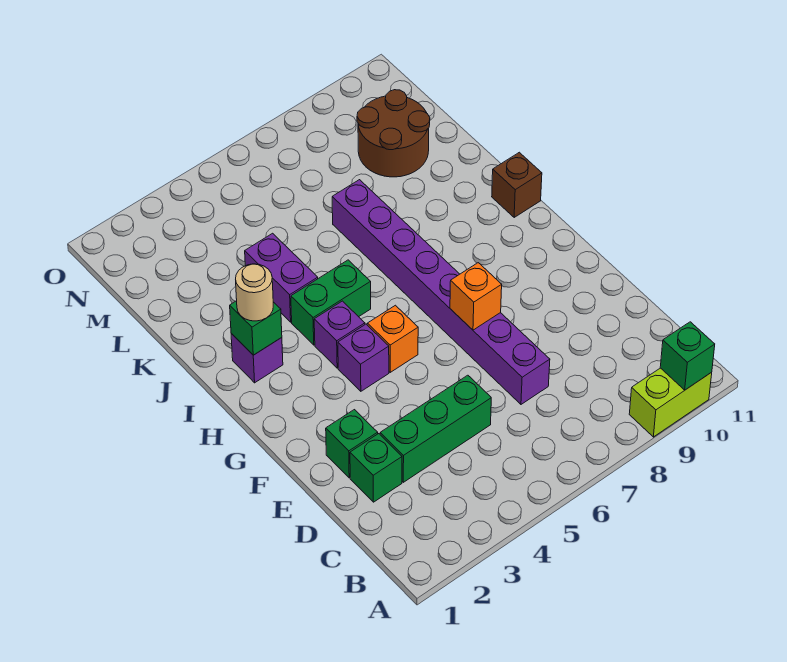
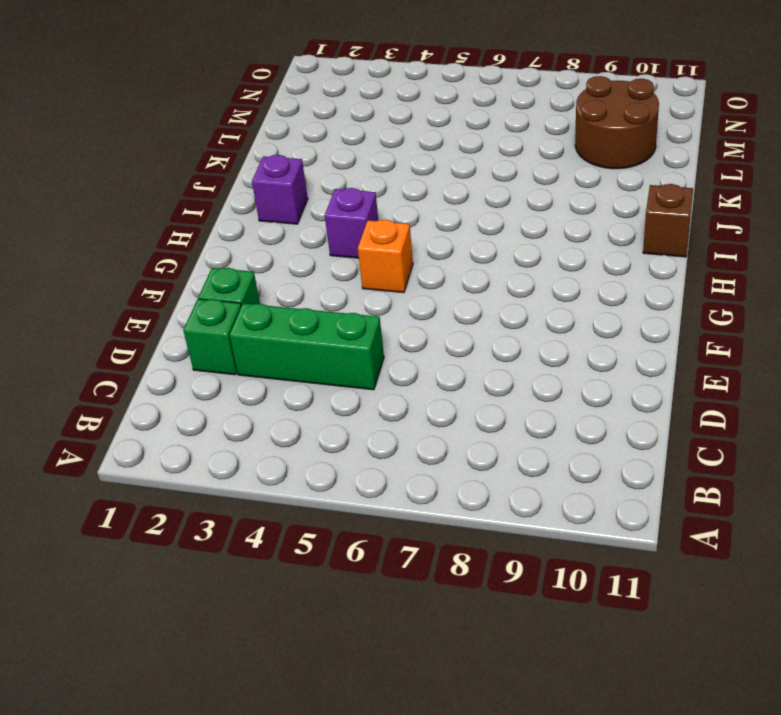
none -> lime 1x2 brick [629,368,712,437]
none -> purple 1x8 brick [332,180,550,404]
none -> purple 1x1 brick [338,324,389,391]

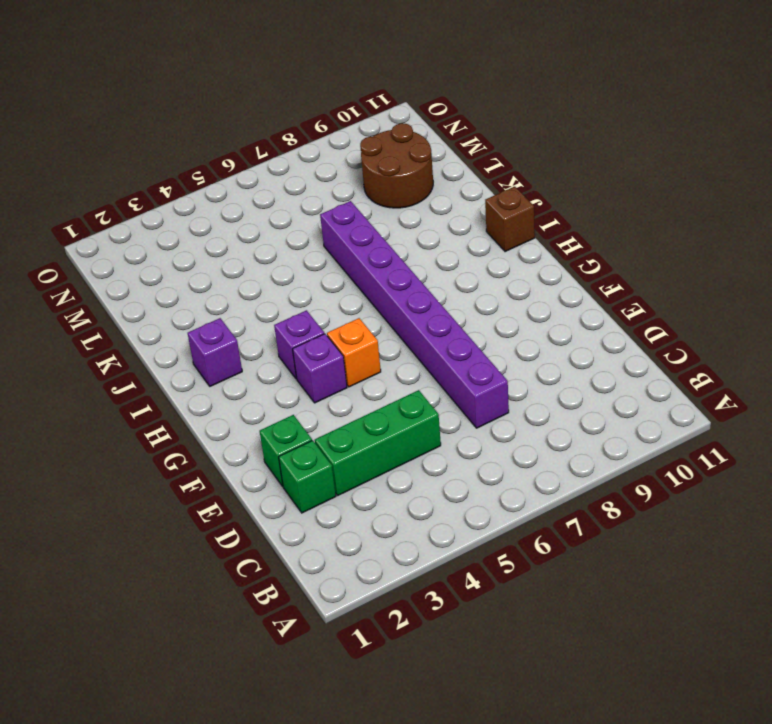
none -> lime 1x2 brick [629,368,712,437]
none -> green 1x2 brick [291,260,371,345]
none -> purple 1x2 brick [245,233,318,322]

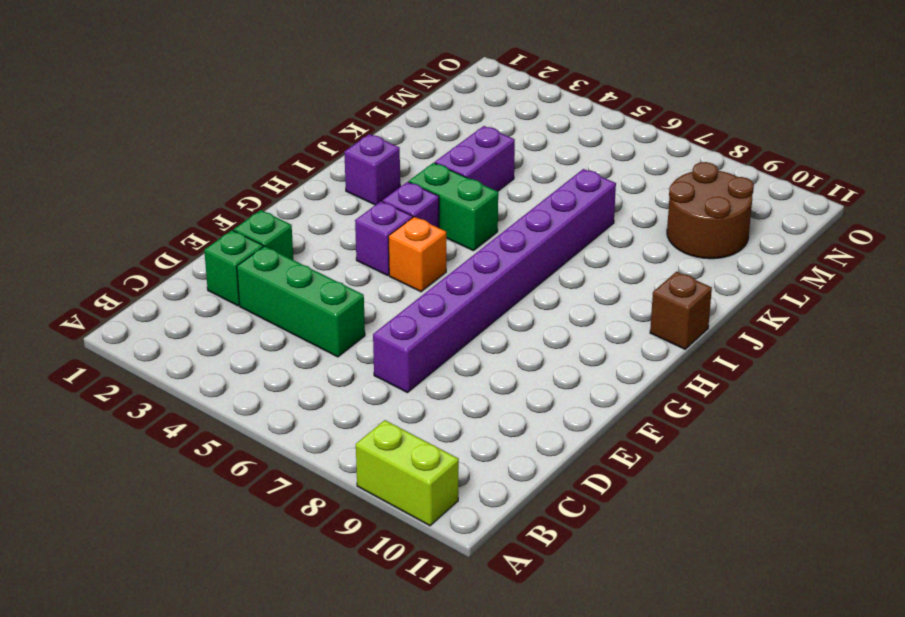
none -> green 1x1 brick [660,322,715,390]
none -> orange 1x1 brick [450,263,502,330]
none -> green 1x1 brick [230,301,282,355]

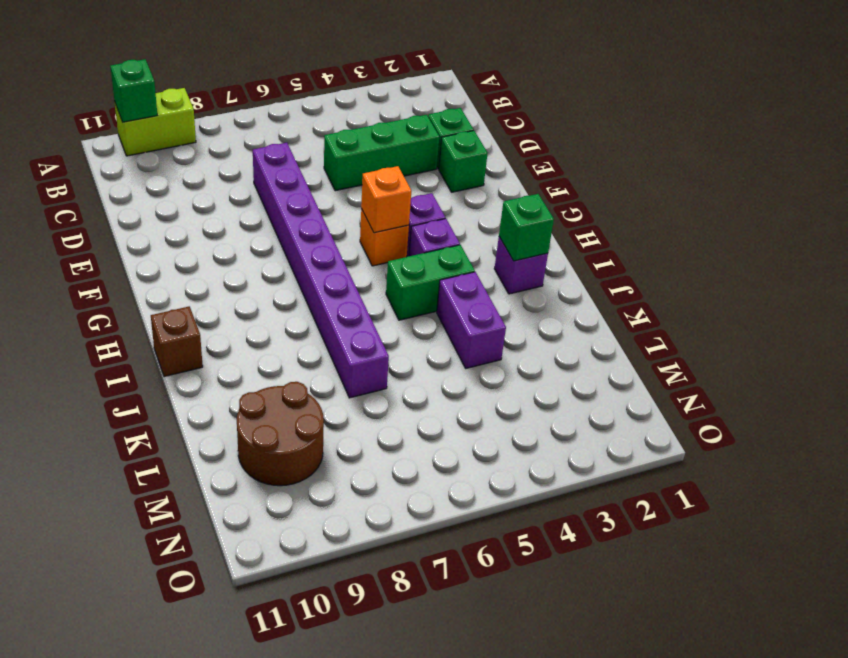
orange 1x1 brick [361,166,411,233] -> orange 1x1 brick moved to [450,263,502,330]
none -> tan 1x1 round brick [236,264,273,321]

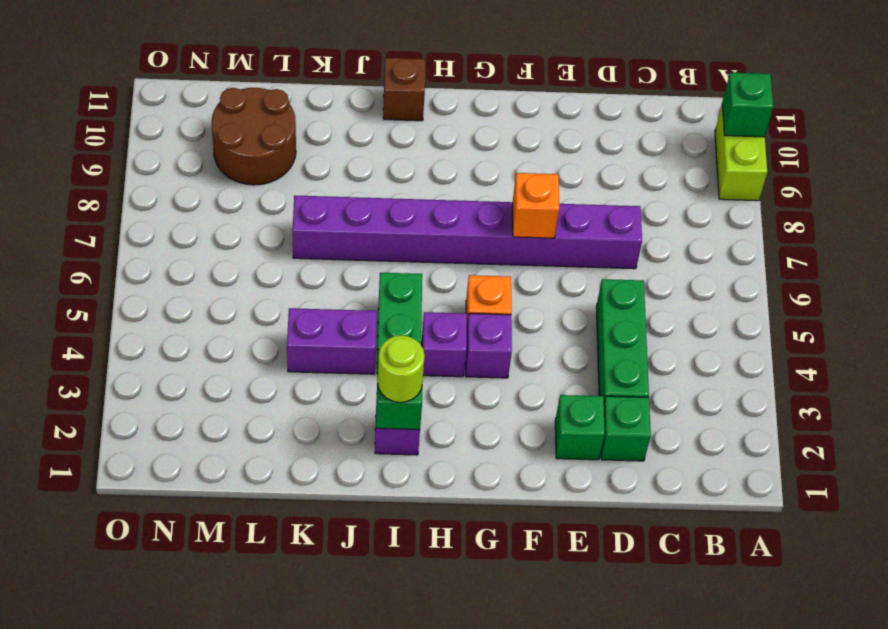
lime 1x1 round brick [378,335,425,402] -> tan 1x1 round brick [236,264,273,321]

